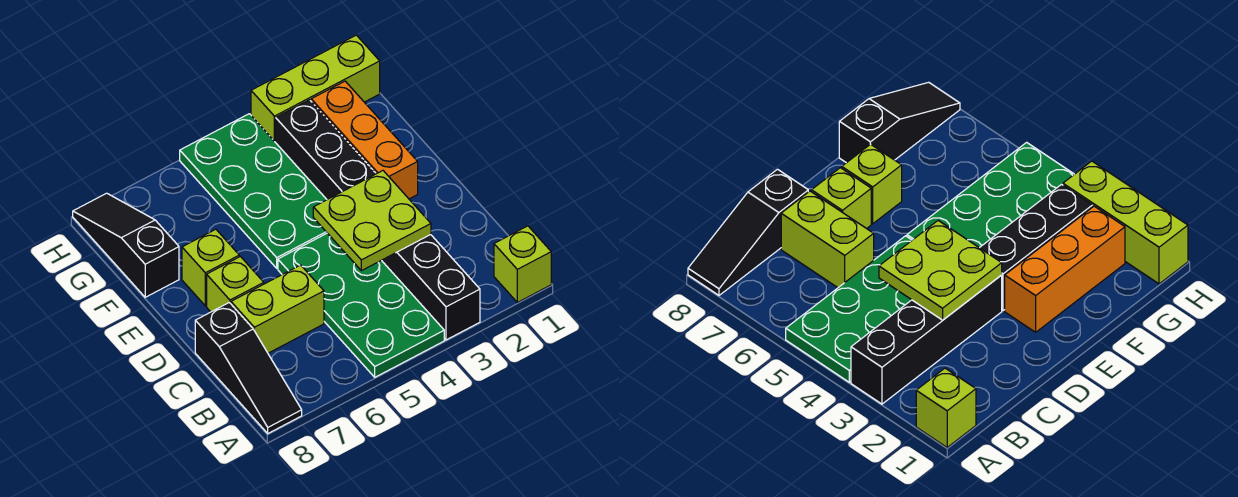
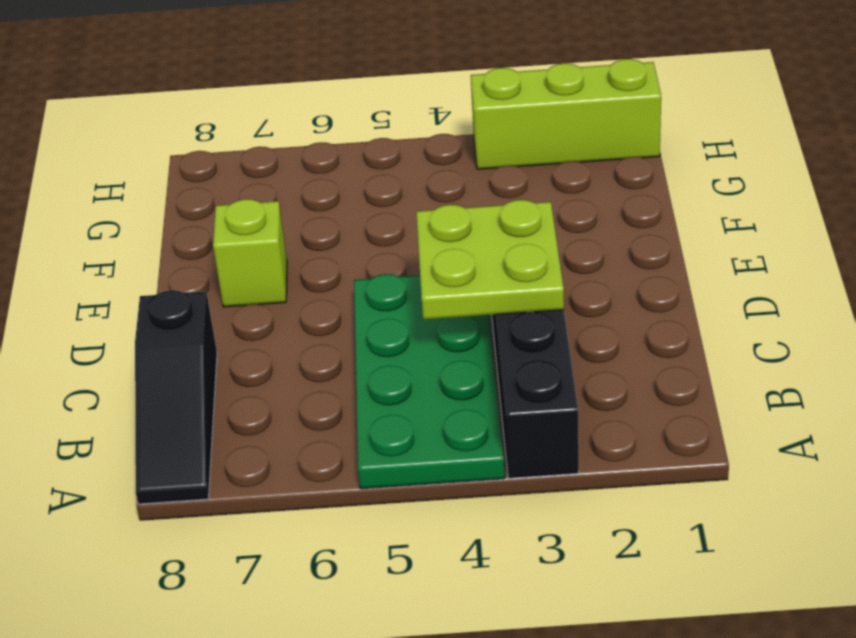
none -> lime 1x1 brick [494,226,551,302]
none -> lime 1x2 brick [231,265,324,353]
none -> lime 1x1 brick [207,257,264,312]

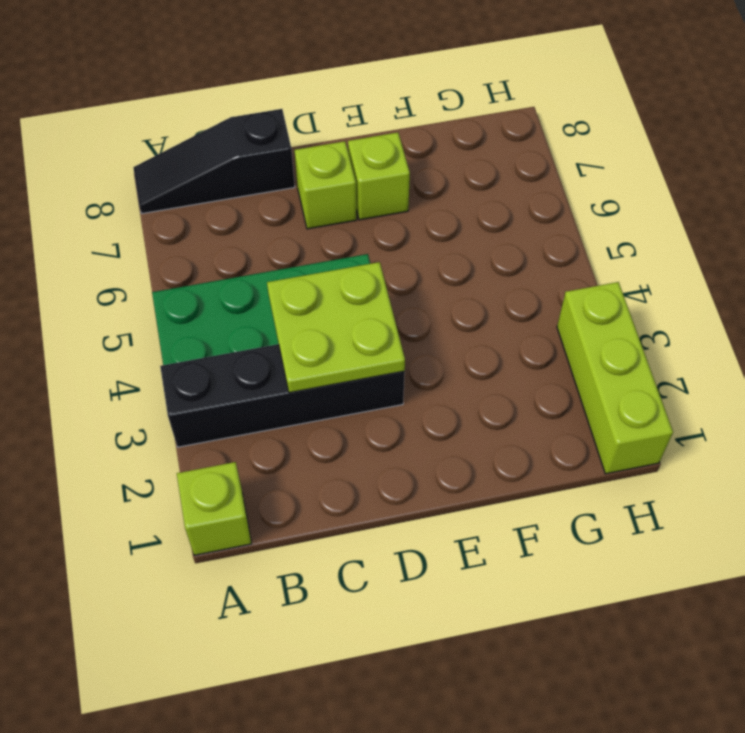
none -> lime 1x2 brick [231,265,324,353]
none -> orange 1x3 brick [311,81,418,199]
none -> black 1x3 brick [276,100,376,200]

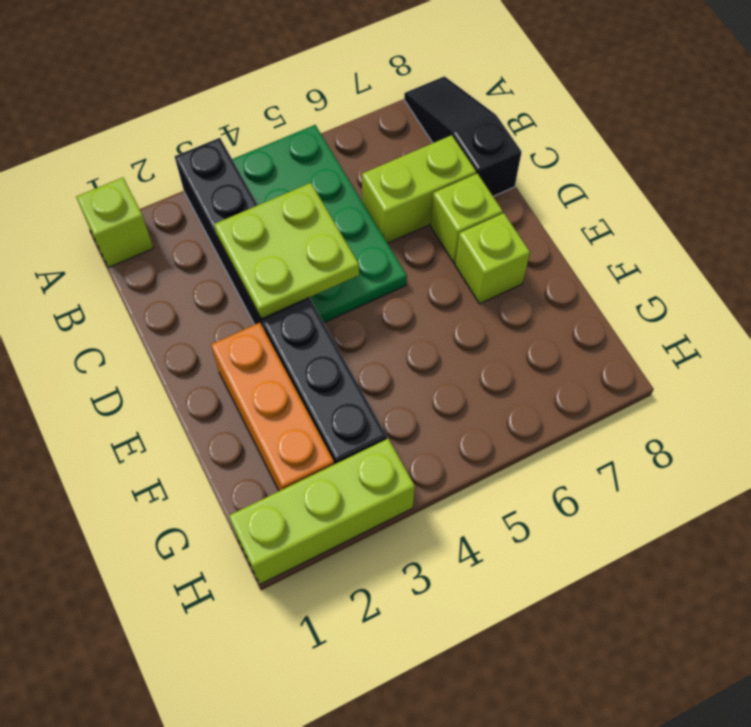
none -> green 2x4 plate [180,114,327,268]
none -> black 1x3 slope [73,193,179,297]

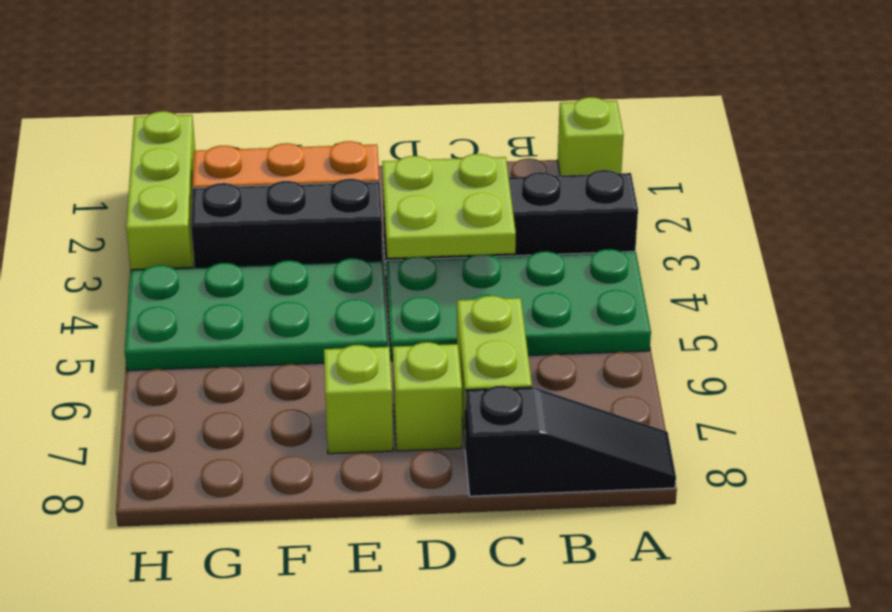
none -> black 1x3 slope [73,193,179,297]

